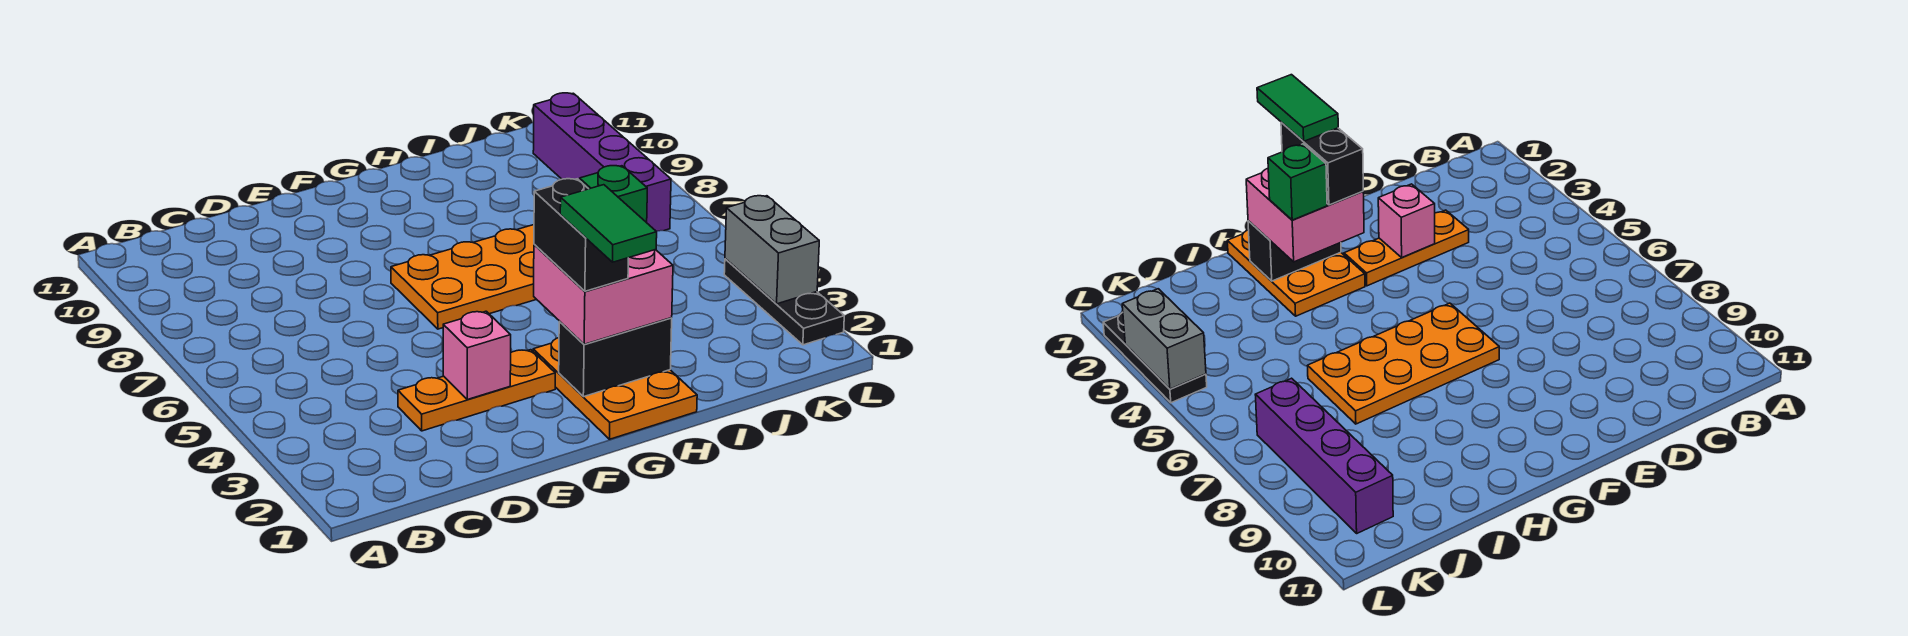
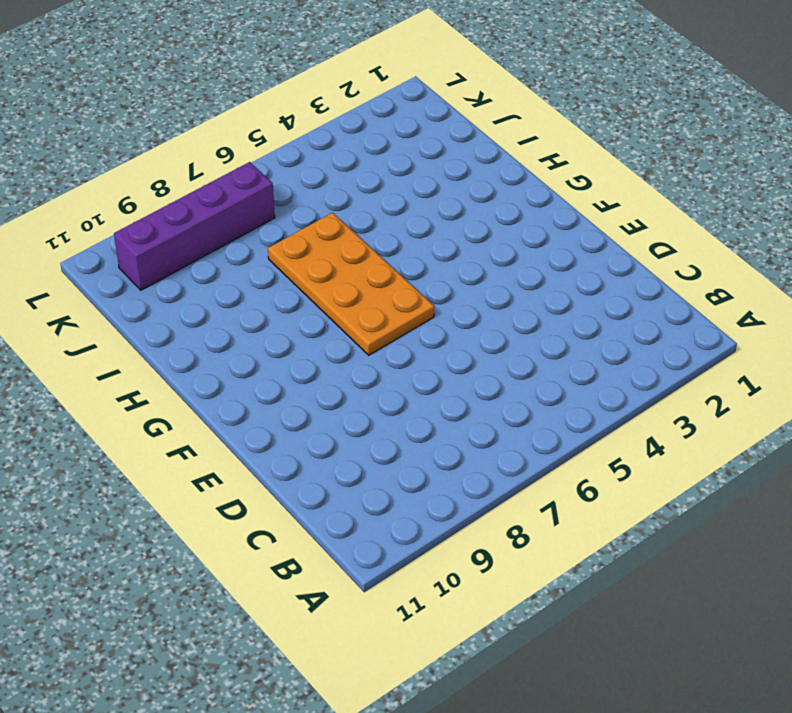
none -> orange 1x3 plate [398,350,555,431]
none -> orange 2x3 plate [533,338,697,439]
none -> black 1x3 plate [724,259,844,345]

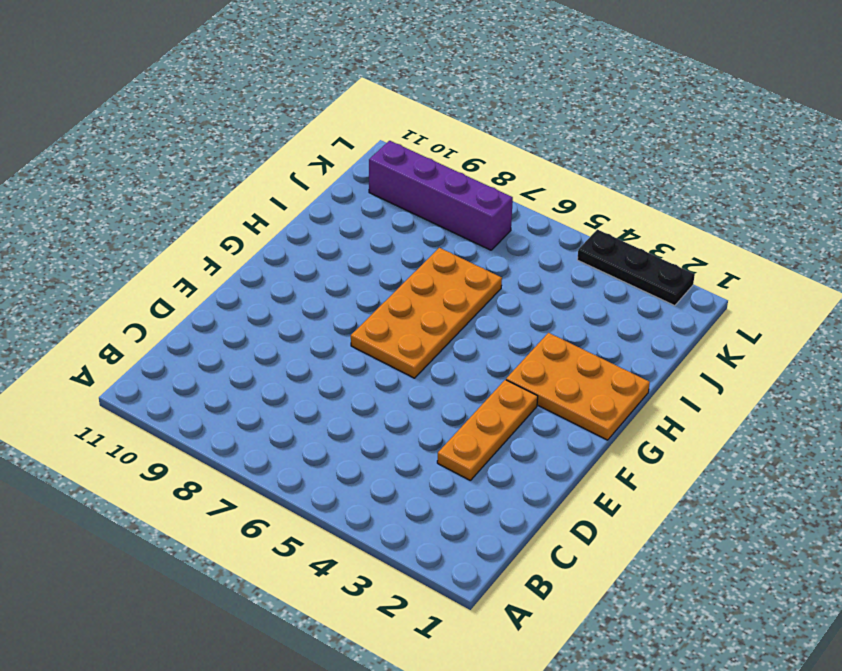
none -> pink 1x1 brick [443,311,511,399]
none -> black 1x2 brick [559,318,672,397]
none -> grey 1x2 brick [725,196,819,304]

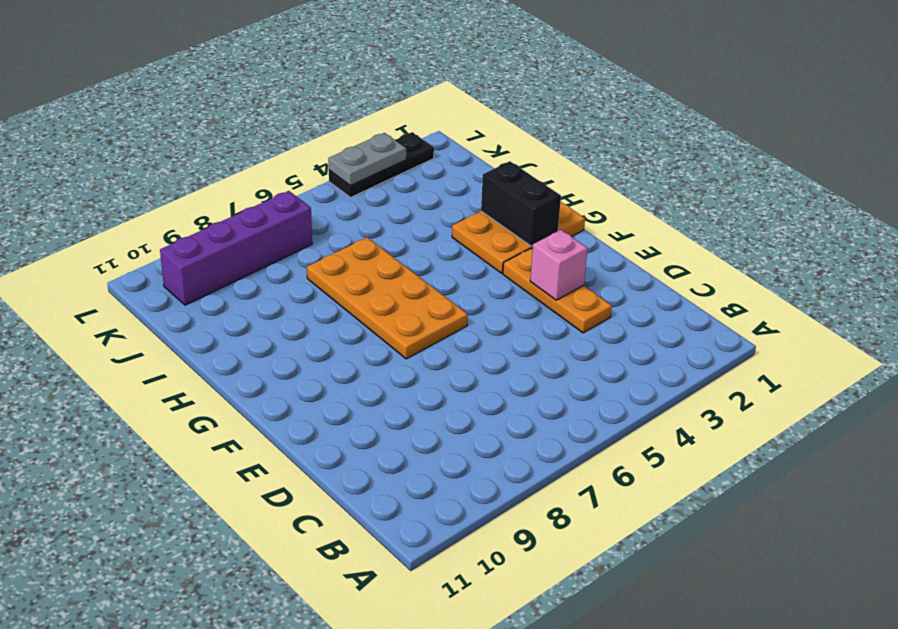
grey 1x2 plate [328,133,406,186] -> grey 1x2 brick [725,196,819,304]
none -> pink 2x2 brick [534,244,673,344]
none -> black 1x2 brick [534,179,628,291]
none -> green 1x1 brick [579,166,647,223]

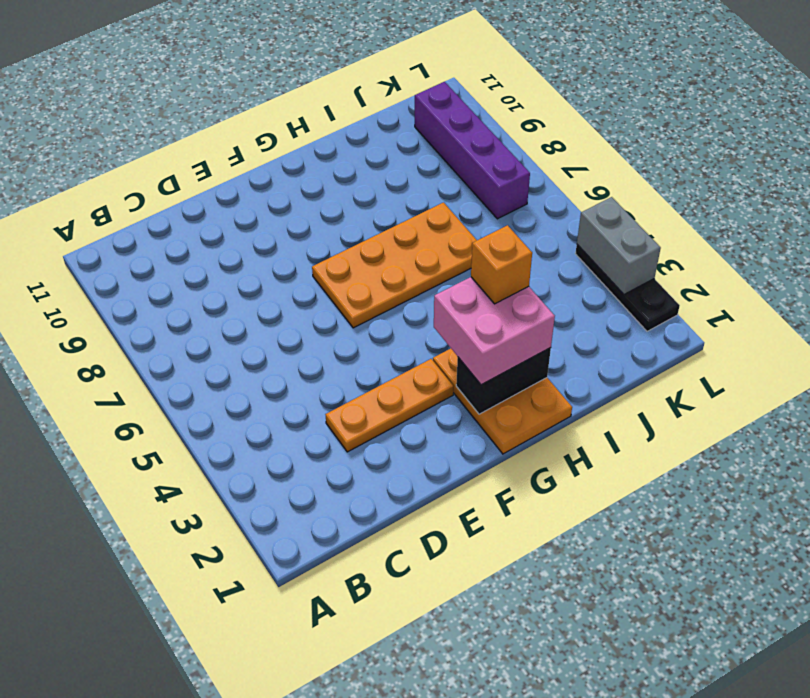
orange 1x1 brick [471,225,532,304] -> green 1x1 brick [579,166,647,223]
none -> pink 1x1 brick [443,311,511,399]
none -> black 1x2 brick [534,179,628,291]
none -> green 1x2 tile [560,185,657,262]

